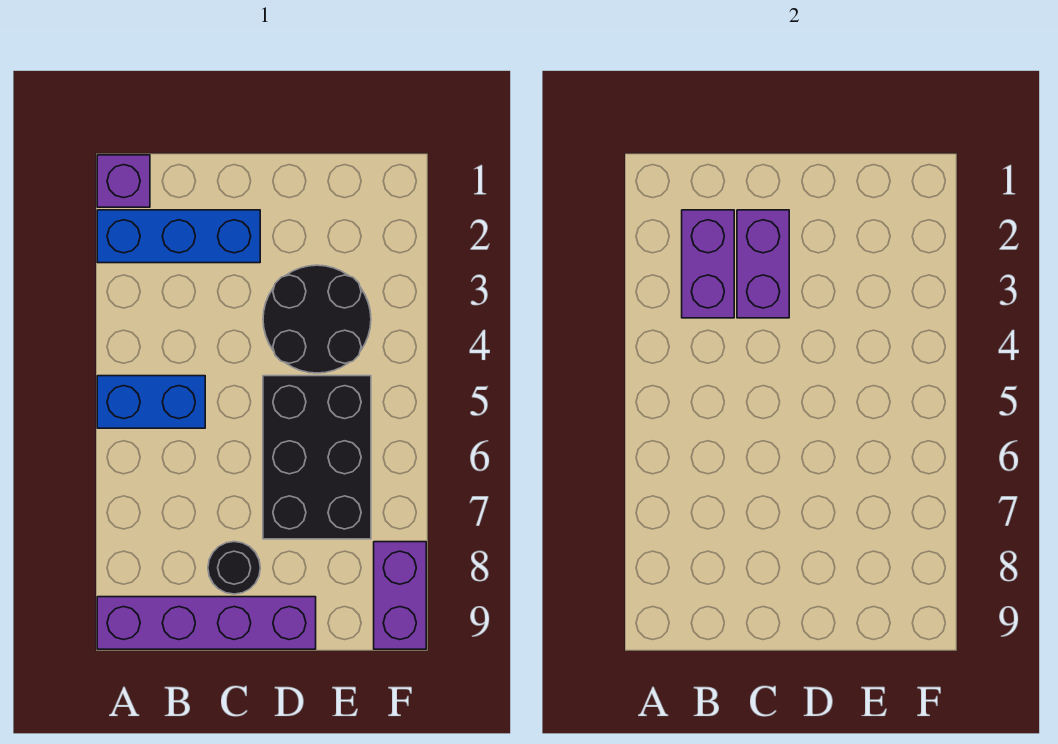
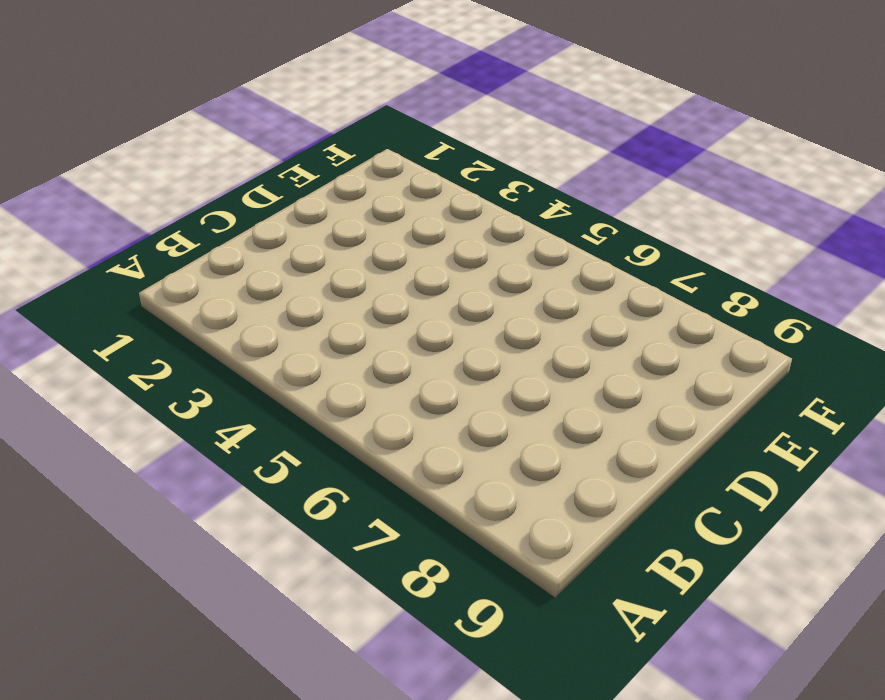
none -> purple 1x1 brick [97,155,150,207]
none -> blue 1x3 brick [97,210,260,263]

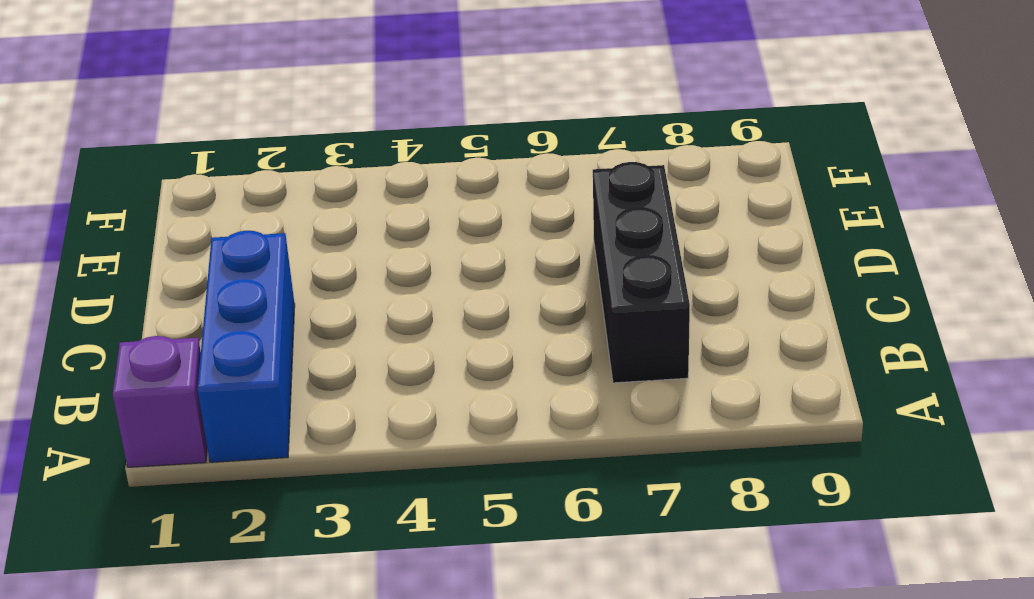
black 1x3 brick [593,162,690,383] -> black 2x3 brick [263,376,371,539]
none -> blue 1x2 brick [97,376,205,428]
none -> purple 1x4 brick [97,597,316,649]

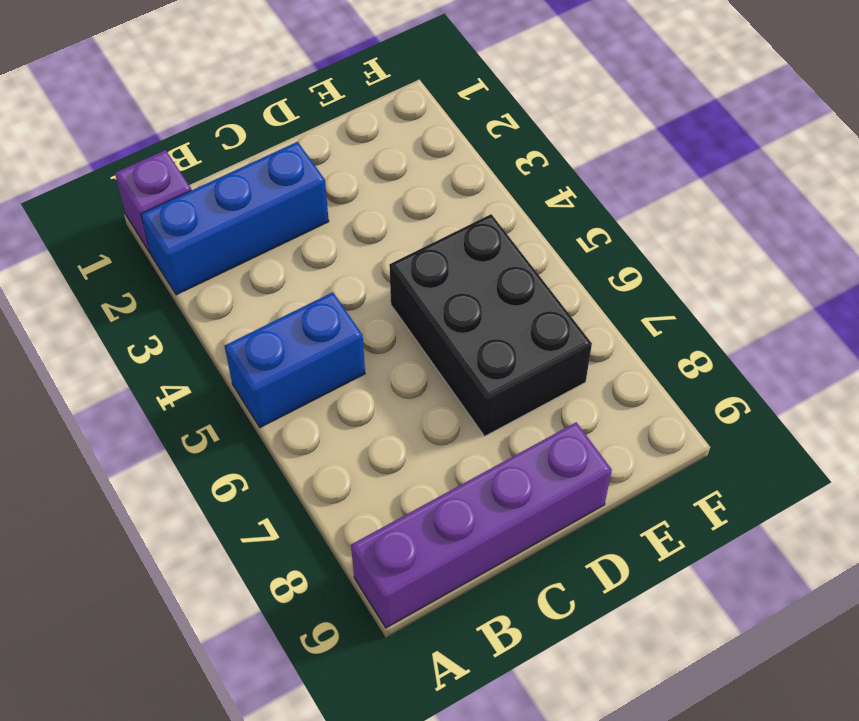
none -> black 1x1 round brick [208,542,260,594]
none -> black 2x2 round brick [263,265,371,373]

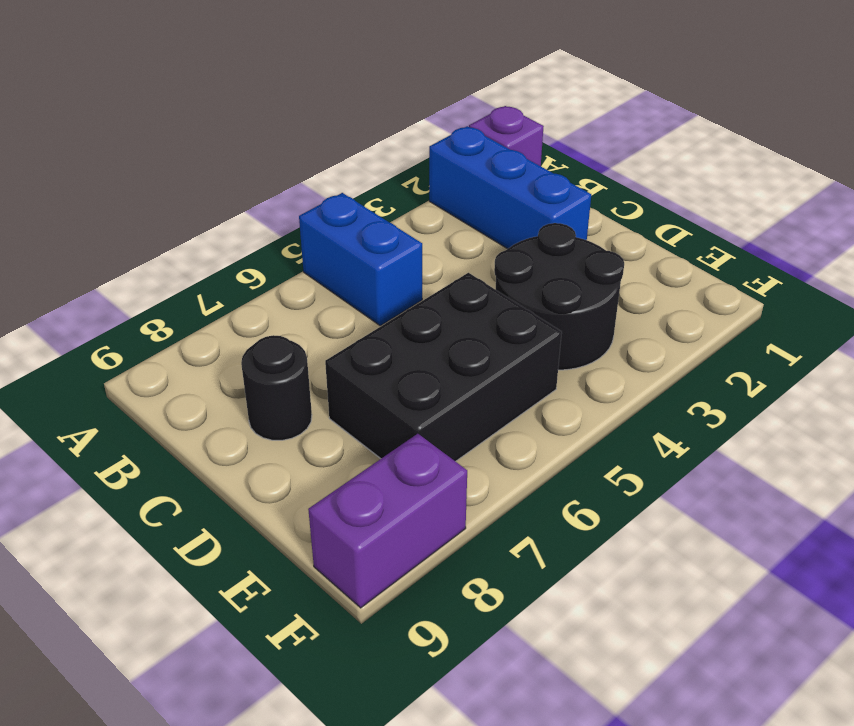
none -> purple 1x4 brick [97,597,316,649]
none -> purple 1x2 brick [682,210,734,318]

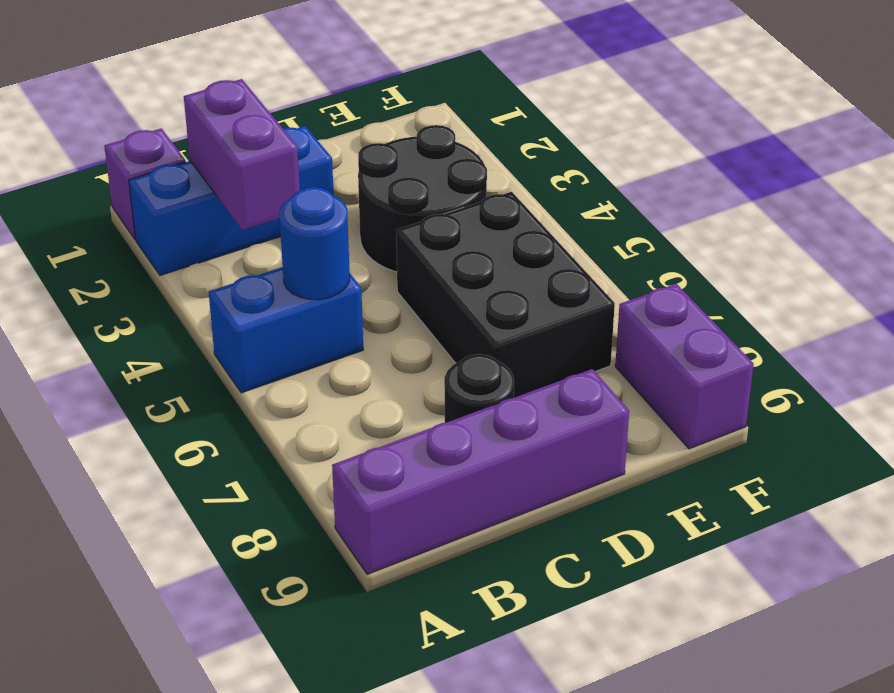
blue 1x1 round brick [279,187,350,299] -> none
none -> purple 1x2 brick [737,210,789,318]

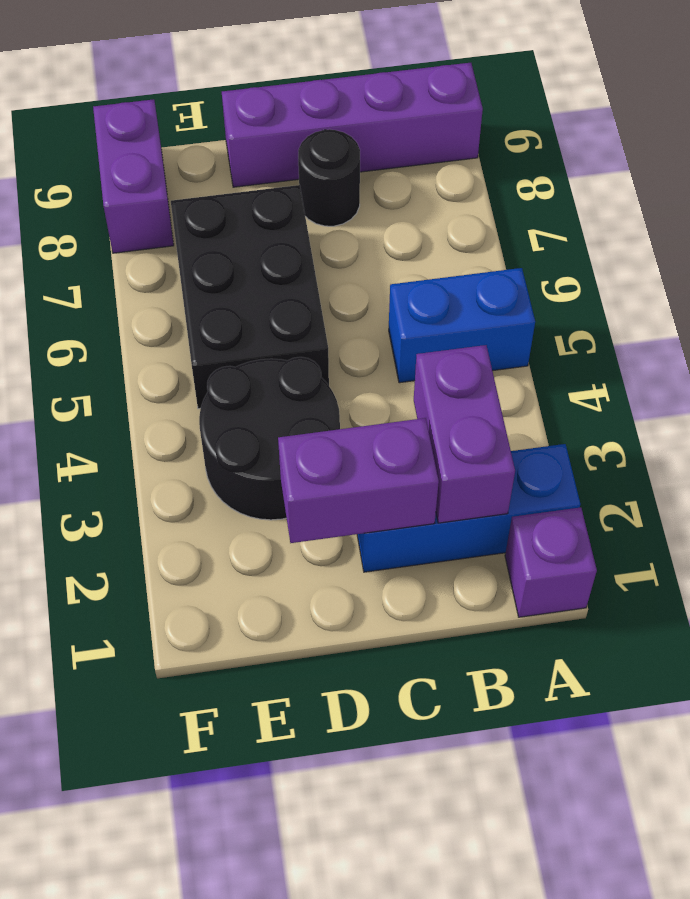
purple 1x2 brick [278,418,439,543] -> purple 1x2 brick turned to [737,210,789,318]

